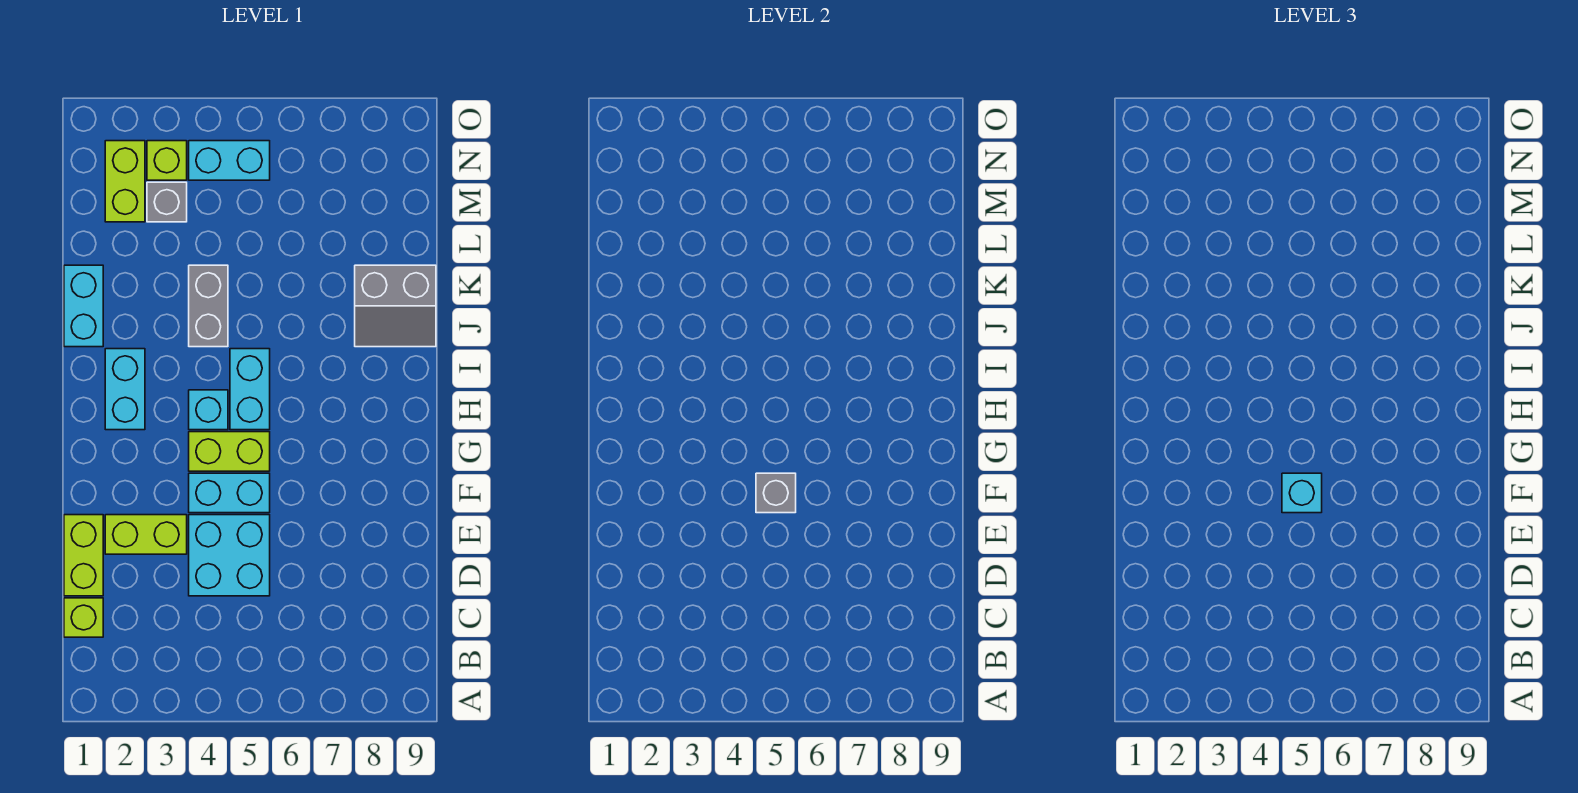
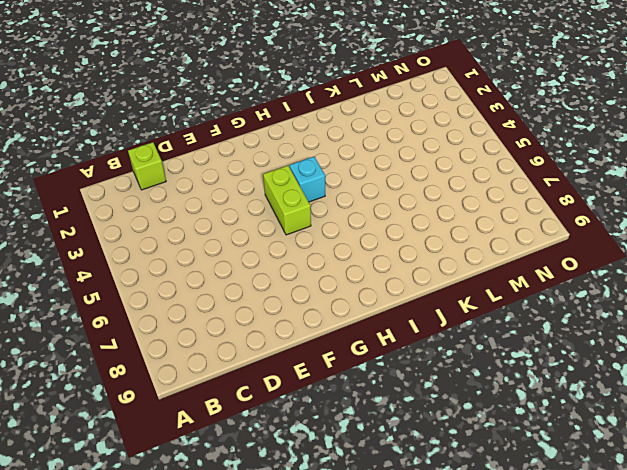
none -> lime 1x2 brick [64,515,103,596]
none -> cyan 2x2 brick [189,515,270,596]
none -> lime 1x2 brick [105,515,187,554]

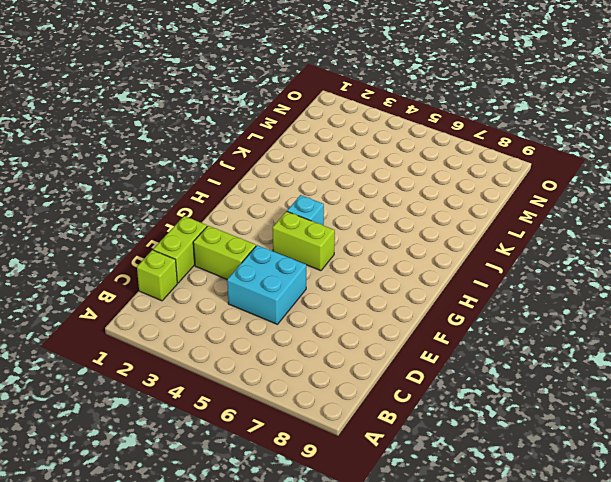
none -> cyan 1x2 brick [189,473,270,513]
none -> cyan 1x2 brick [105,349,145,430]
none -> cyan 1x2 brick [230,349,270,430]

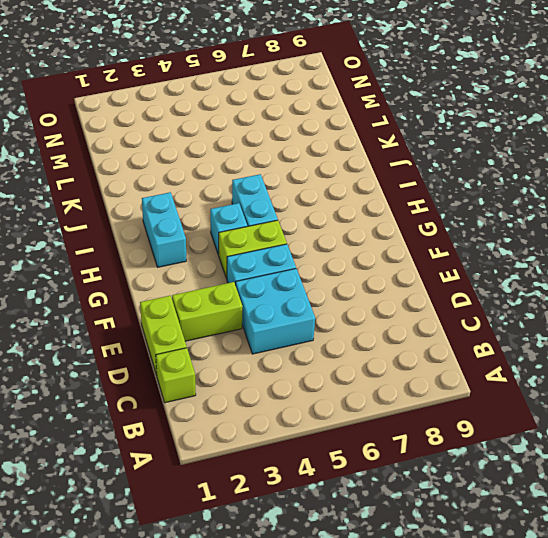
none -> cyan 1x2 brick [64,265,103,347]
none -> grey 1x2 brick [189,265,228,347]
none -> grey 2x2 slope [355,265,436,347]

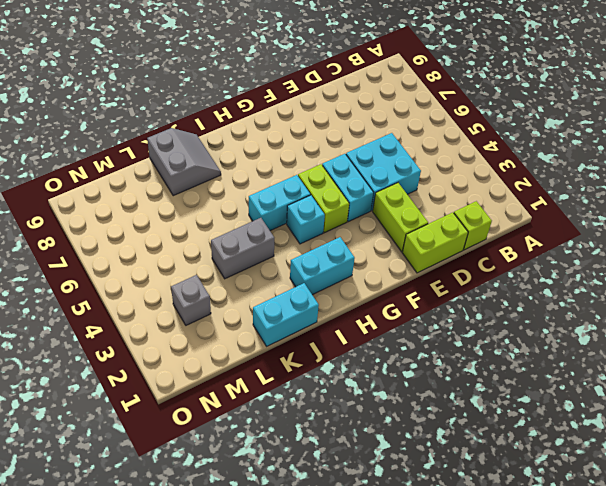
none -> lime 1x2 brick [105,141,145,222]
none -> lime 1x1 brick [147,141,187,180]
none -> cyan 1x2 brick [189,141,270,180]

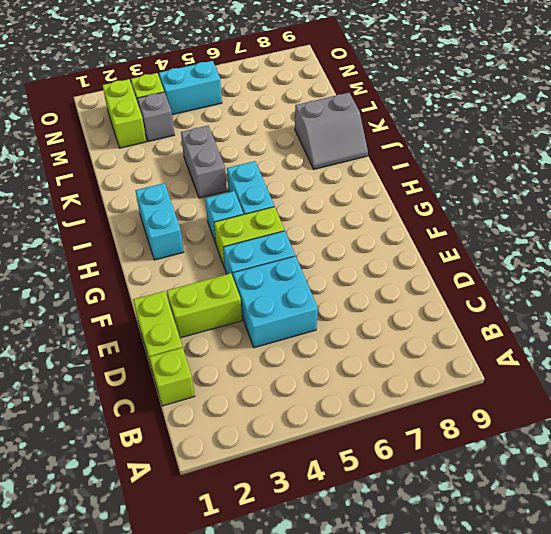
none -> cyan 1x2 brick [64,265,103,347]
none -> grey 1x1 brick [756,473,796,513]
none -> cyan 1x1 brick [1282,473,1322,513]

